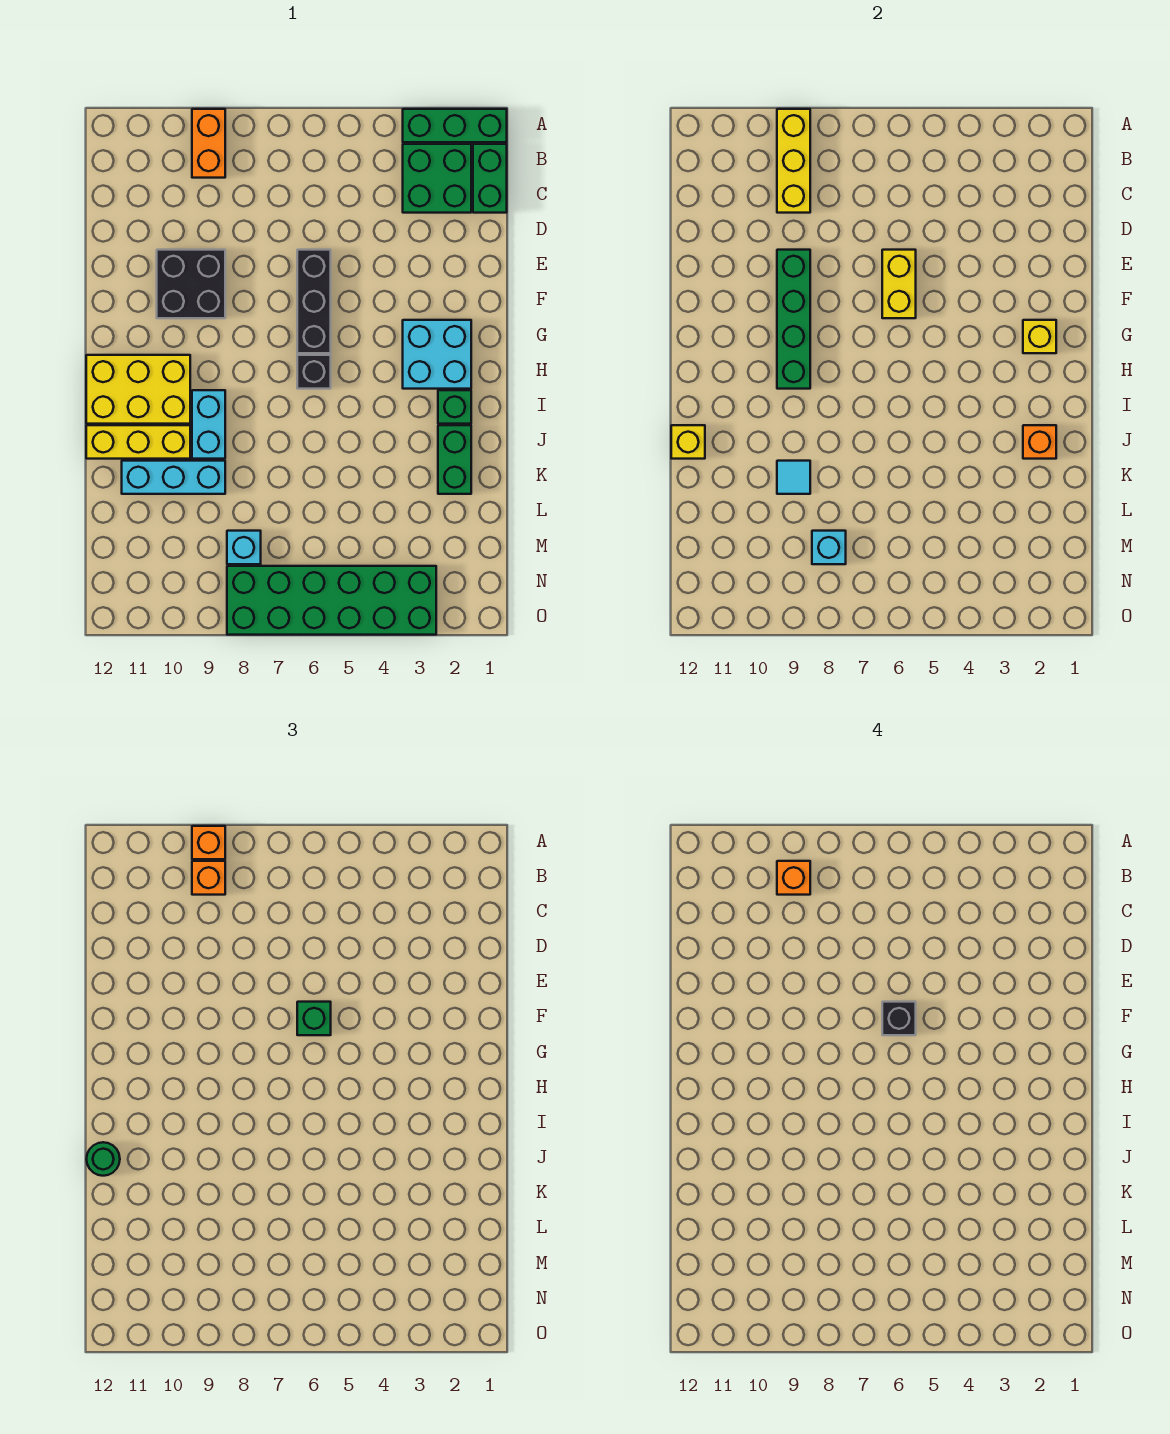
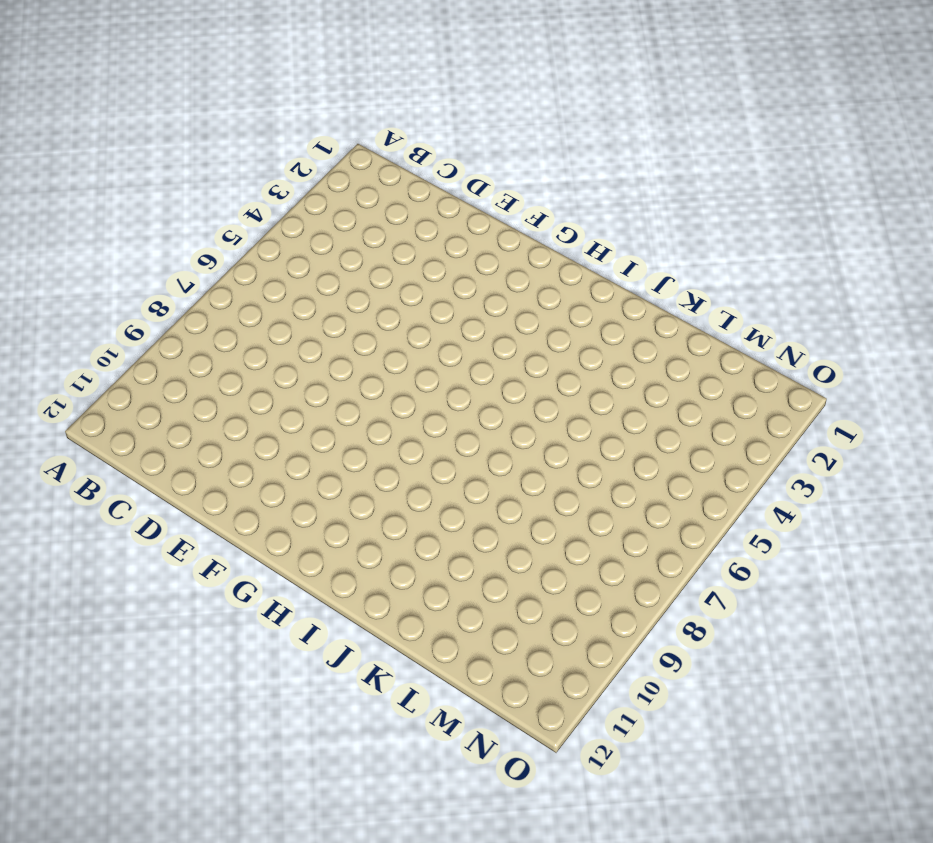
none -> green 1x3 brick [403,109,507,142]
none -> orange 1x2 brick [192,109,225,178]
none -> green 1x2 brick [473,144,507,213]
none -> green 2x2 brick [403,144,471,213]

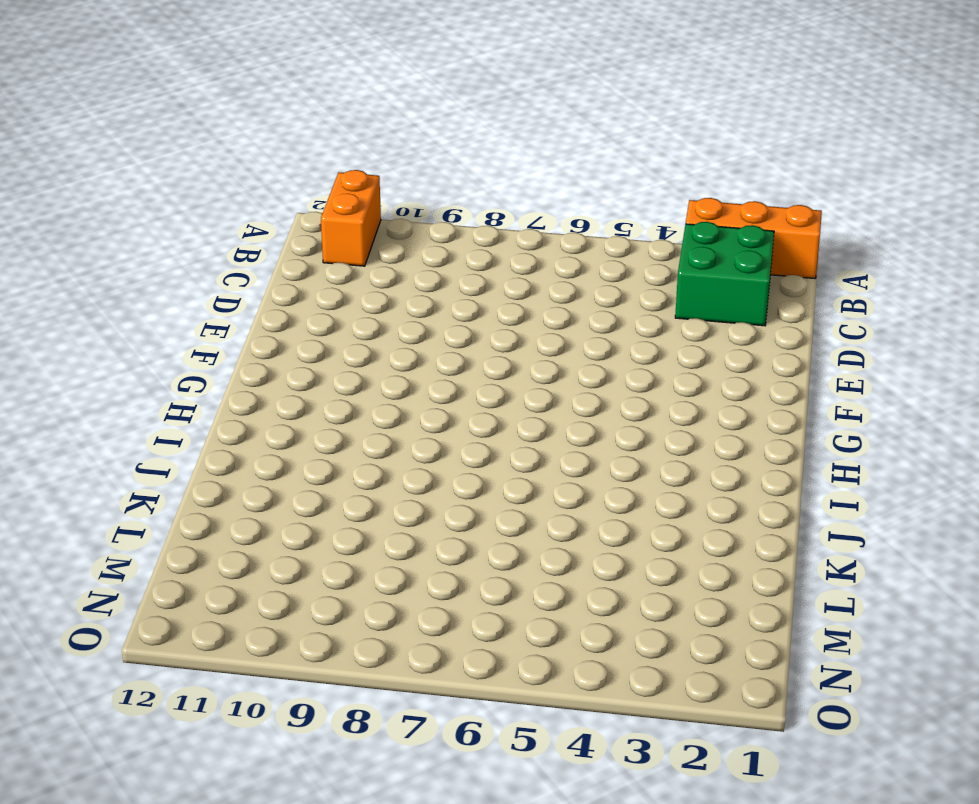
orange 1x3 brick [686,198,822,278] -> green 1x3 brick [403,109,507,142]
orange 1x2 brick [321,170,381,266] -> orange 1x2 brick moved to [192,109,225,178]
none -> green 1x2 brick [473,144,507,213]
none -> black 1x3 brick [297,250,331,353]
none -> black 2x2 brick [157,250,225,318]
none -> cyan 2x2 brick [403,320,471,389]

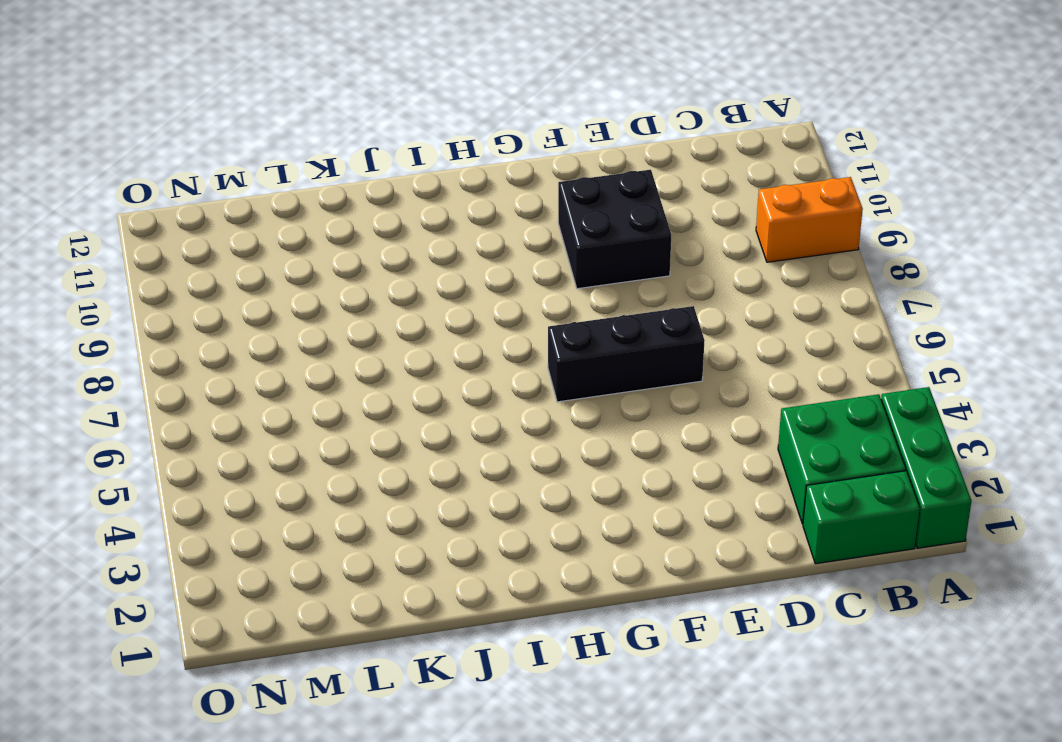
none -> cyan 2x2 brick [403,320,471,389]
none -> black 1x1 brick [297,355,331,389]
none -> yellow 2x3 brick [86,355,190,424]
none -> green 1x1 brick [438,390,471,424]

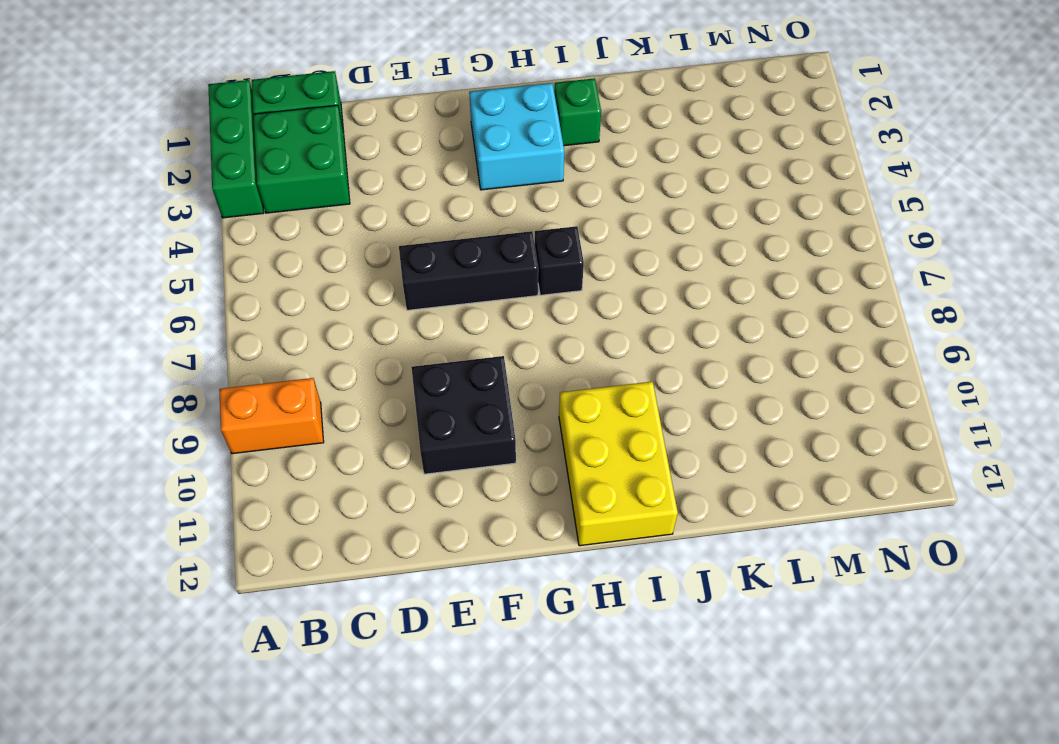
none -> cyan 1x2 brick [192,390,225,459]
none -> green 1x2 brick [438,425,471,494]
none -> yellow 1x3 brick [86,425,190,459]
none -> cyan 1x3 brick [122,461,225,494]

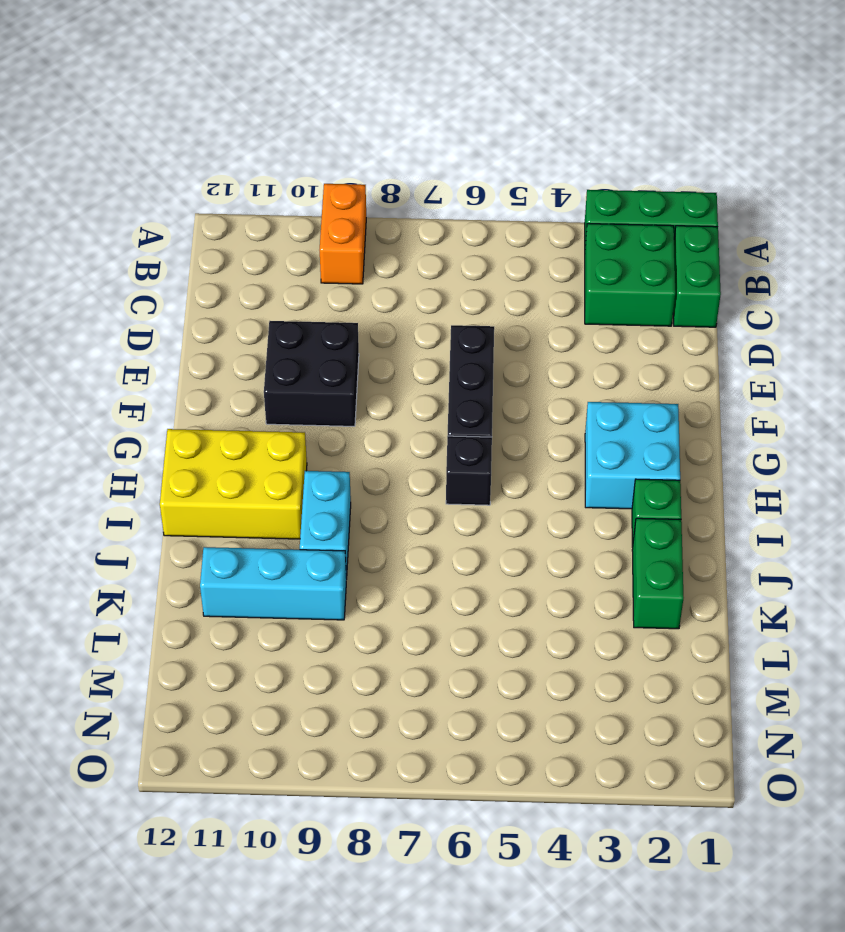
none -> yellow 1x3 brick [86,425,190,459]
none -> cyan 1x1 brick [227,531,261,564]
none -> green 2x6 brick [227,566,436,635]
none -> yellow 1x3 brick [777,109,810,213]

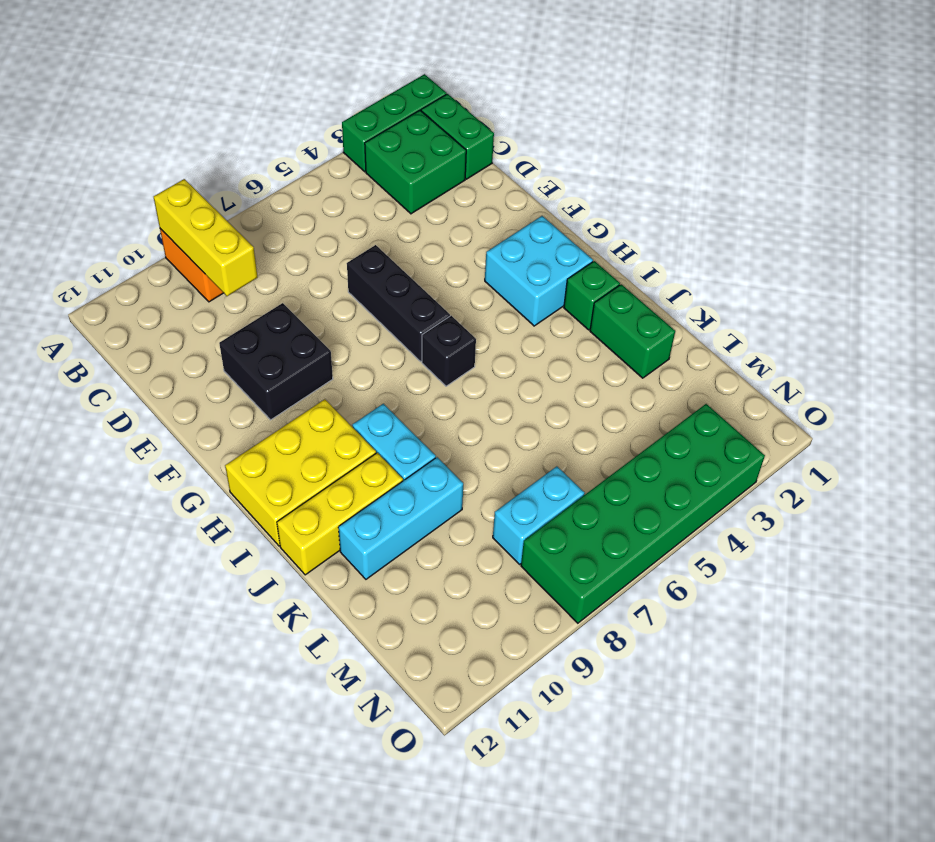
cyan 1x2 brick [493,466,585,564] -> cyan 1x1 brick [227,531,261,564]
none -> yellow 1x2 brick [882,250,916,318]
none -> green 1x4 brick [777,250,810,389]
none -> yellow 1x1 brick [1023,320,1056,353]
none -> orange 1x1 brick [1023,425,1056,459]

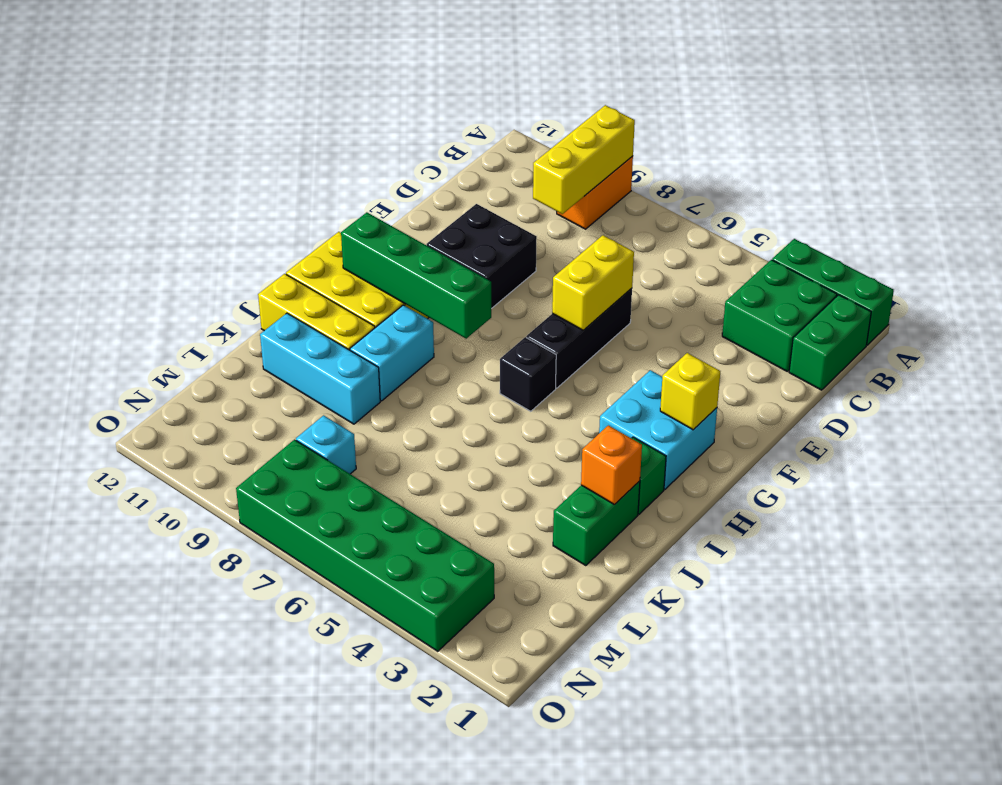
green 1x4 brick [341,212,491,339] -> green 1x4 brick turned to [777,250,810,389]
none -> yellow 1x1 brick [671,425,705,459]
none -> cyan 1x1 tile [777,461,810,494]
none -> cyan 1x1 brick [812,531,846,564]
none -> orange 1x1 brick [192,826,225,859]

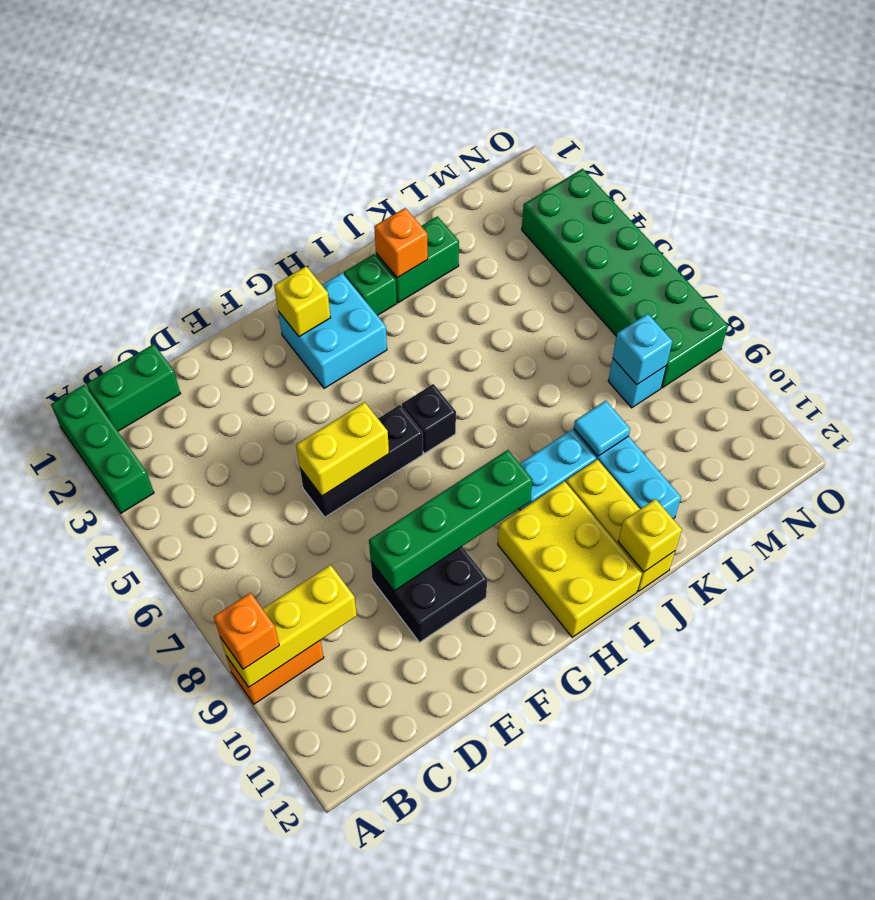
none -> green 2x2 brick [403,144,471,213]
none -> orange 1x1 brick [192,861,225,895]
none -> green 1x1 brick [297,1002,331,1035]
none -> green 1x1 round brick [87,1142,120,1176]

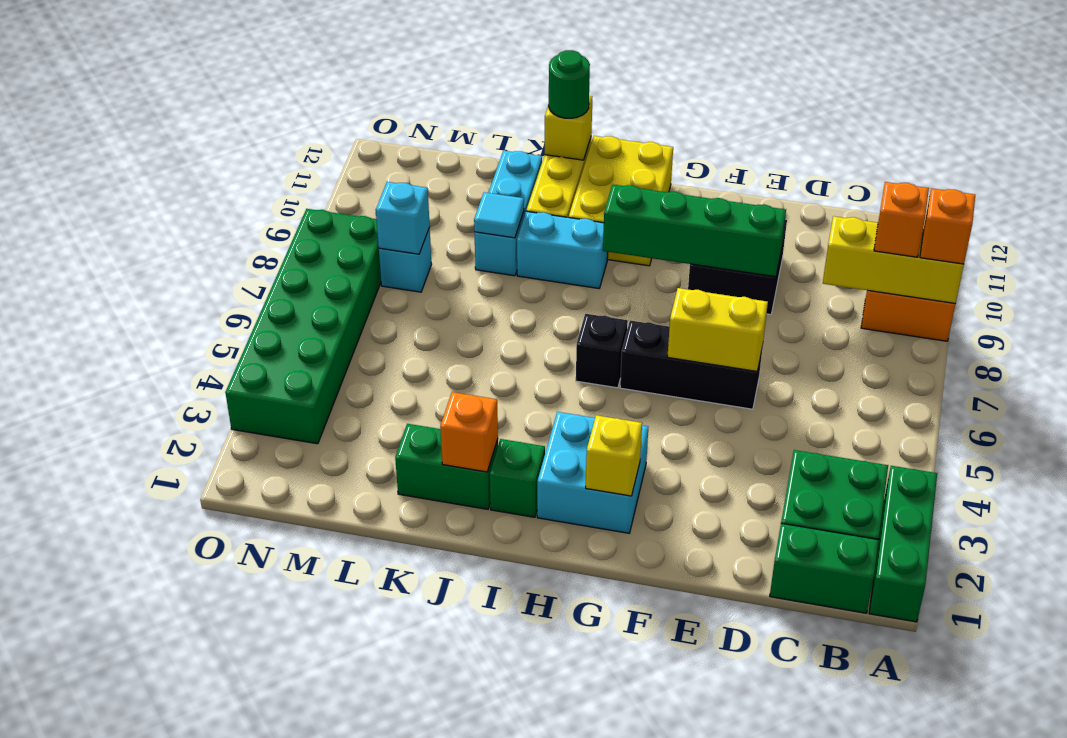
none -> green 1x1 brick [297,1002,331,1035]
none -> orange 1x1 brick [777,861,810,895]
none -> black 1x1 brick [882,1002,916,1035]

